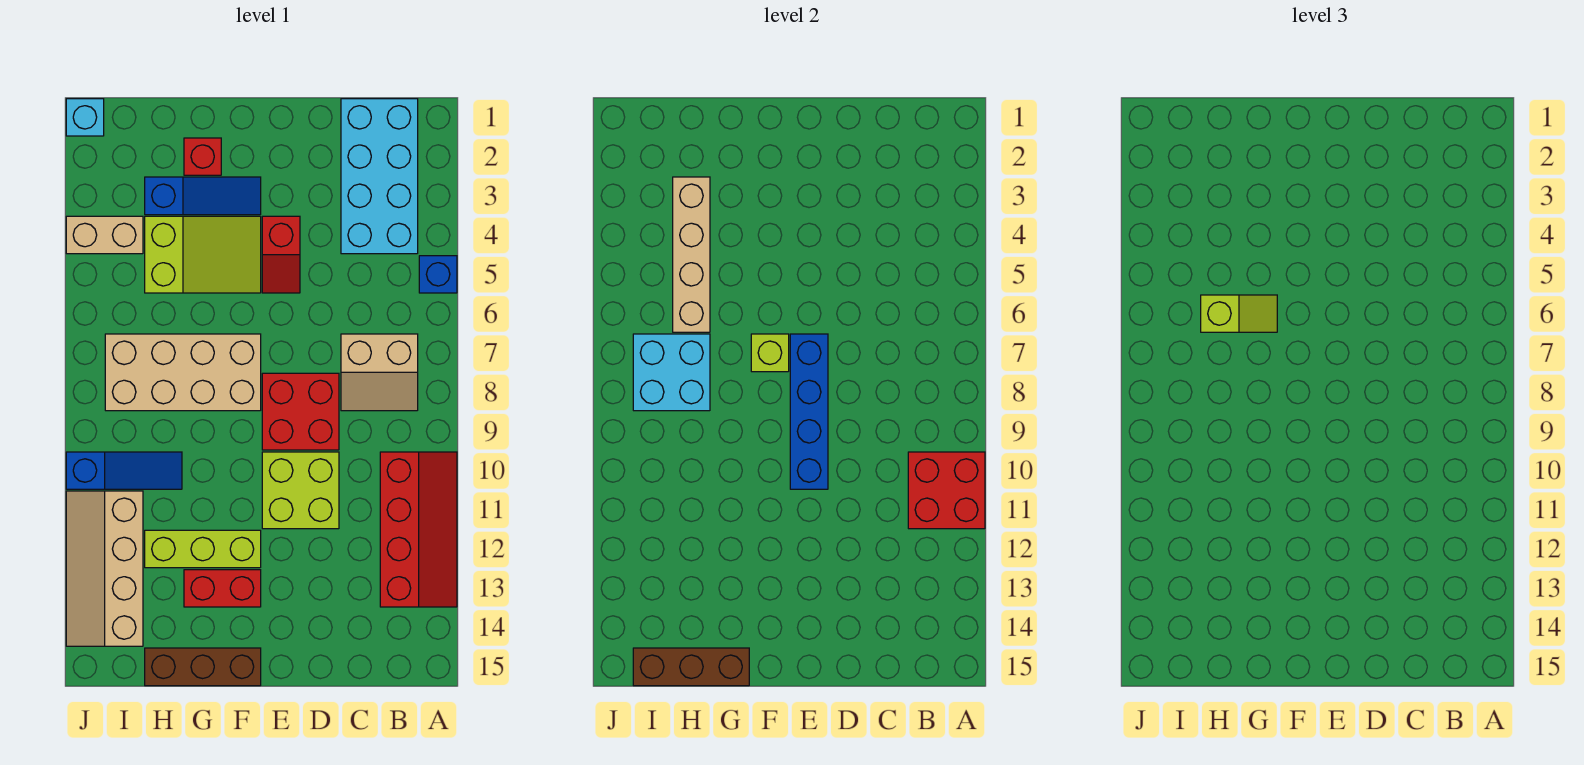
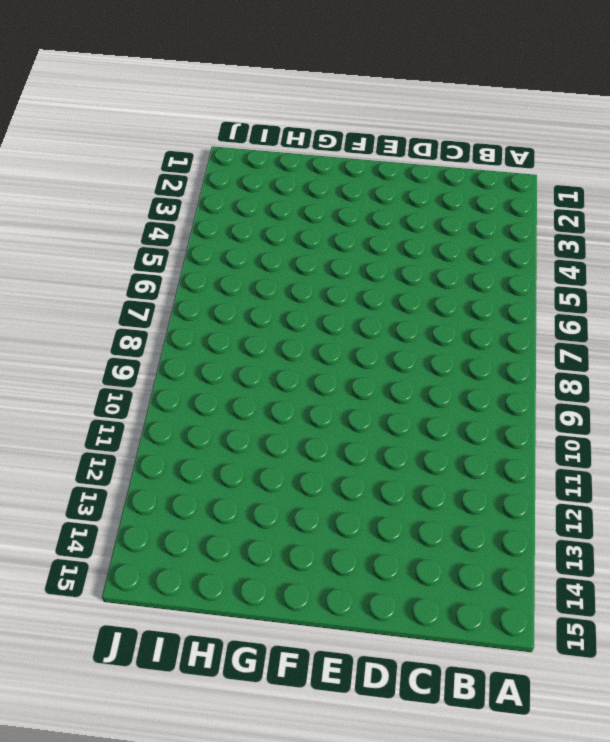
none -> blue 1x1 brick [419,256,457,293]
none -> red 2x4 slope [380,452,457,607]
none -> cyan 2x4 brick [341,99,418,254]

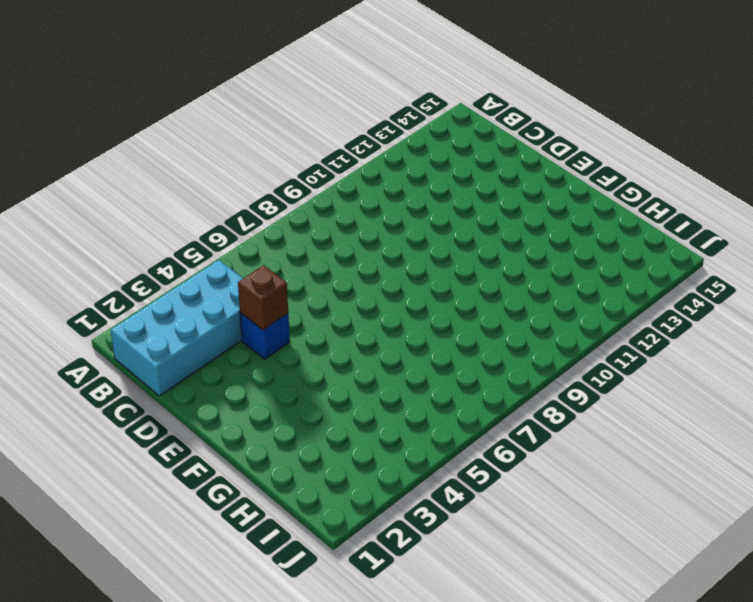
blue 1x1 brick [240,313,290,359] -> blue 1x1 brick moved to [419,256,457,293]
brown 1x1 brick [238,265,288,330] -> none
none -> red 2x4 slope [380,452,457,607]
none -> tan 2x2 slope [341,334,418,411]
none -> red 2x2 brick [262,373,339,450]

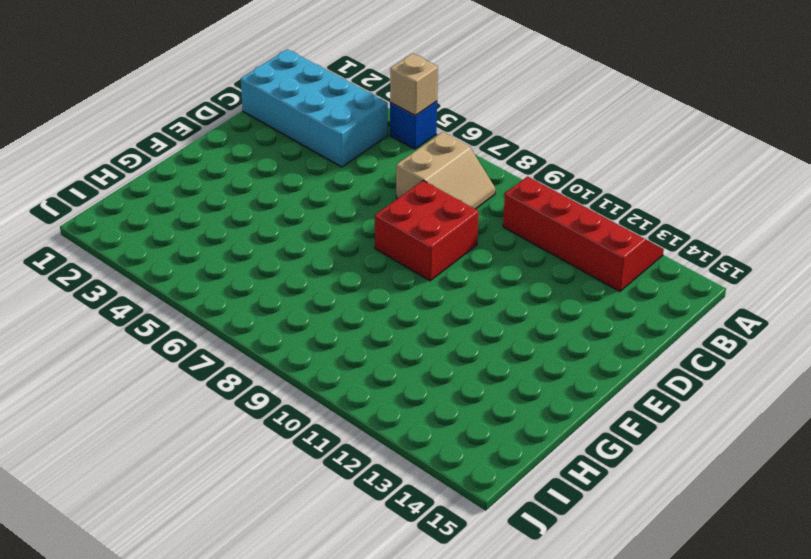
tan 1x1 brick [390,54,438,116] -> none
none -> lime 2x2 brick [262,452,339,529]
none -> red 1x2 slope [262,216,300,293]
none -> blue 1x3 slope [145,177,261,215]

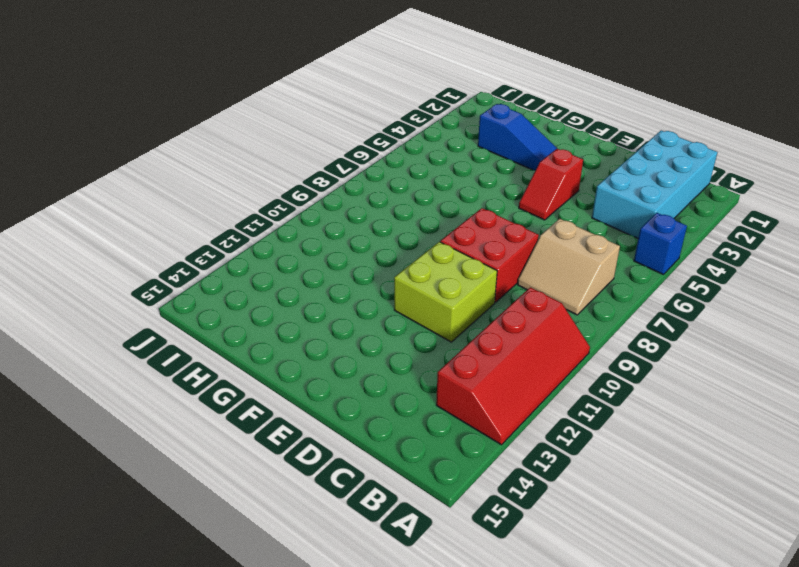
none -> lime 2x3 slope [145,216,261,293]
none -> tan 2x4 brick [105,334,261,411]
none -> lime 1x3 brick [145,530,261,568]

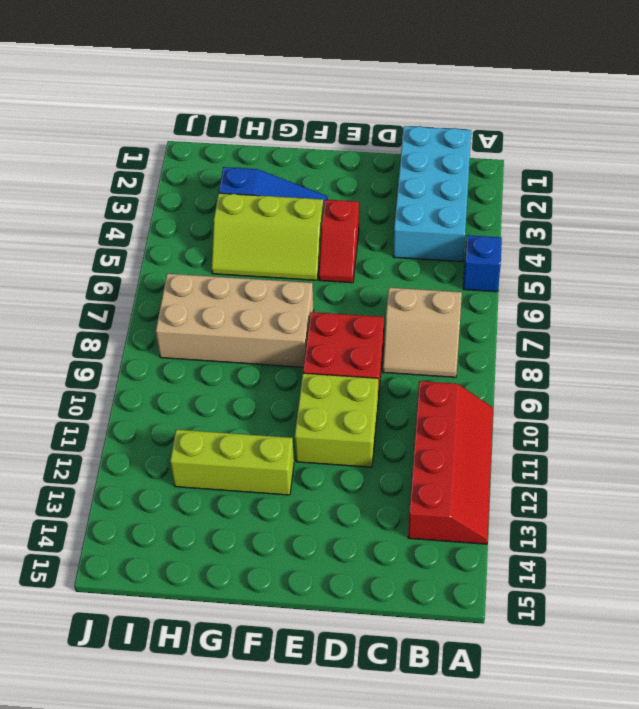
lime 2x3 slope [212,193,323,280] -> lime 2x3 slope turned to [145,216,261,293]
none -> red 1x2 brick [184,570,261,607]
none -> brown 1x3 brick [145,648,261,686]
none -> red 1x1 brick [184,138,221,175]

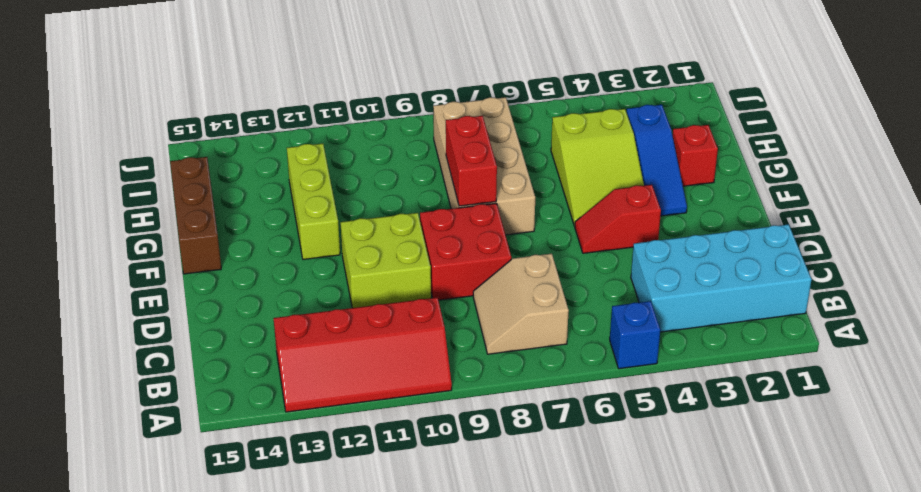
red 1x2 brick [446,116,497,206] -> red 1x2 brick moved to [184,570,261,607]
none -> blue 1x3 slope [66,452,182,489]
none -> tan 1x2 brick [66,216,143,254]
none -> tan 2x4 slope [66,491,143,646]

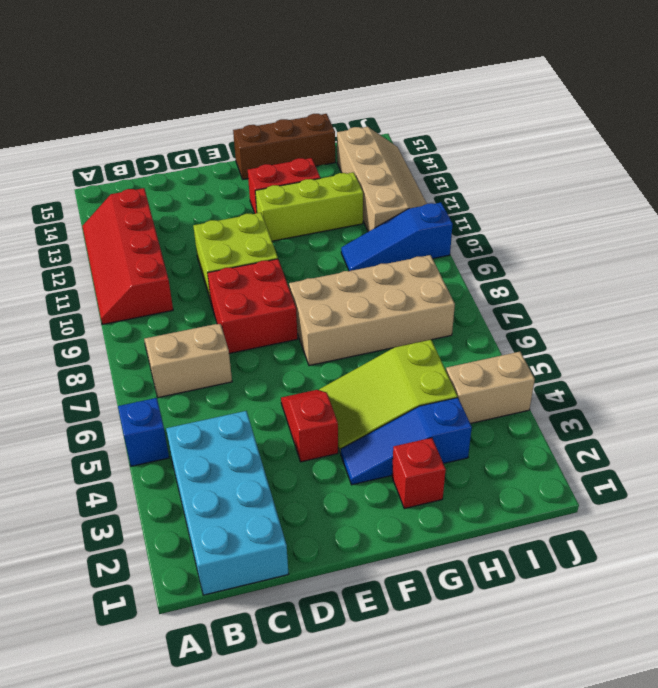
none -> cyan 1x1 brick [66,99,104,136]
none -> red 2x2 brick [908,452,985,529]
none -> blue 1x4 brick [790,334,828,489]

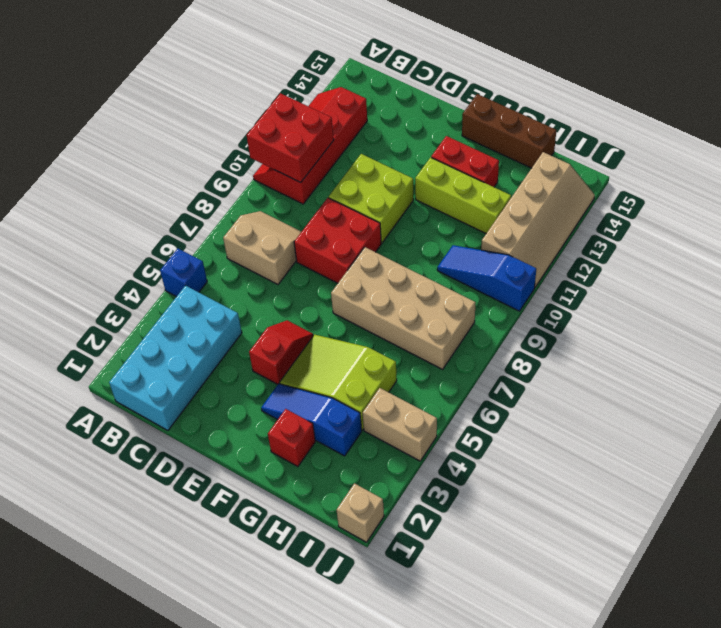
tan 1x1 brick [337,484,384,542] -> cyan 1x1 brick [66,99,104,136]
none -> blue 1x4 brick [790,334,828,489]
none -> lime 1x1 brick [751,334,789,372]
none -> brown 1x3 brick [633,648,749,686]

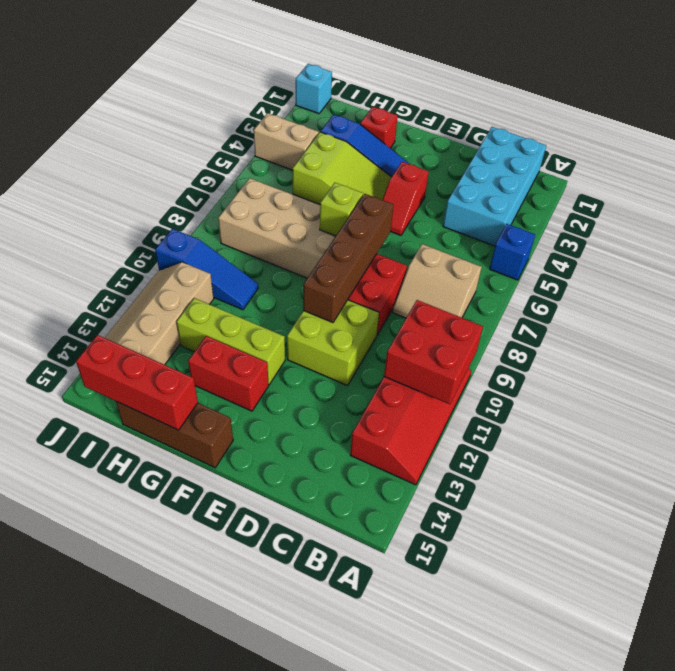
brown 1x4 brick [303,194,394,323] -> blue 1x4 brick [790,334,828,489]
red 1x3 brick [76,335,198,430] -> brown 1x3 brick [633,648,749,686]
none -> tan 1x4 brick [673,177,710,332]
none -> cyan 2x2 brick [633,334,710,411]
none -> lime 1x2 slope [1201,295,1277,332]

